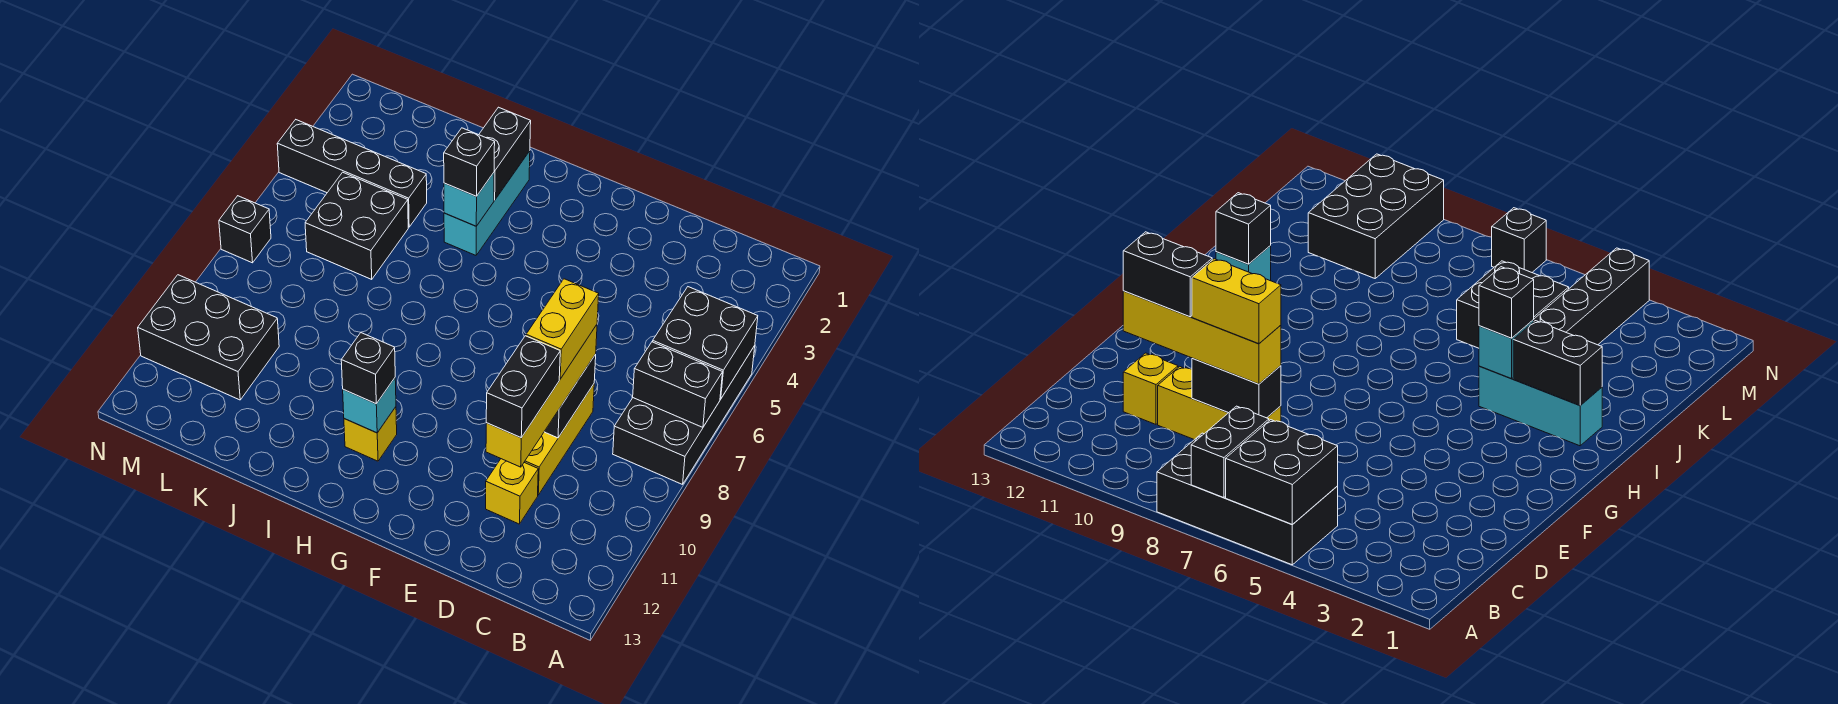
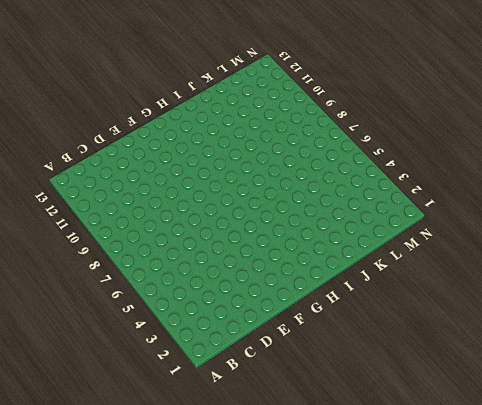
none -> black 2x4 brick [613,346,755,484]
none -> yellow 1x3 brick [524,384,594,495]
none -> yellow 1x1 brick [486,459,538,524]

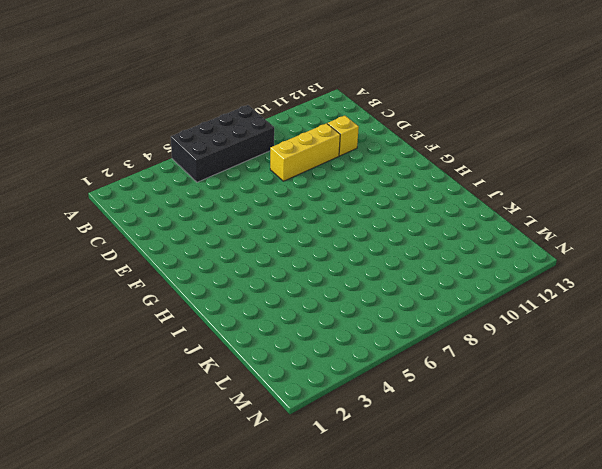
none -> yellow 1x1 brick [344,407,397,461]
none -> cyan 1x3 brick [444,151,530,255]
none -> black 1x4 brick [277,120,427,227]

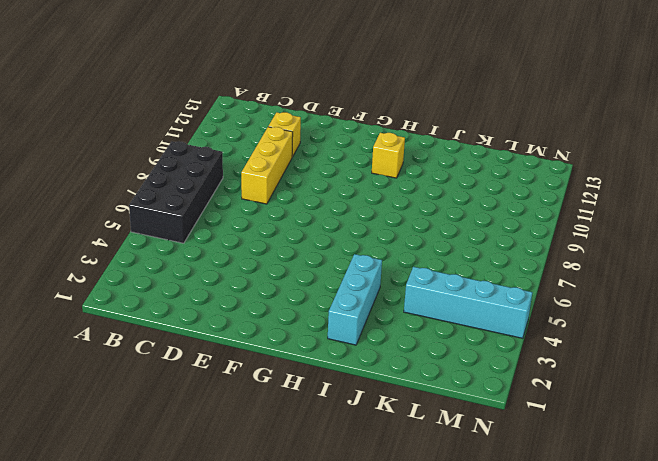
cyan 1x4 brick [404,267,533,338] -> black 1x4 brick [277,120,427,227]
none -> black 2x2 brick [305,172,408,279]
none -> black 2x3 brick [138,275,279,400]
none -> black 1x1 brick [219,196,271,263]

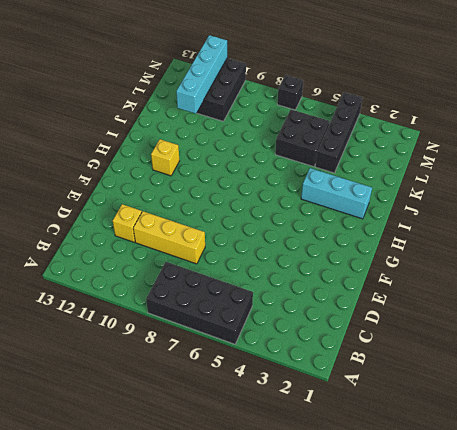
cyan 1x4 brick [176,35,227,114] -> none
none -> black 2x2 brick [653,287,758,399]
none -> black 1x2 brick [633,342,723,427]
none -> black 1x2 brick [544,354,596,438]

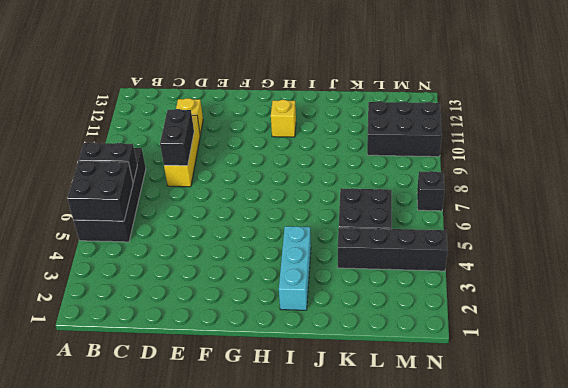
none -> cyan 1x1 brick [343,378,396,433]
none -> black 1x2 brick [479,107,531,200]
none -> cyan 1x1 brick [444,173,494,226]

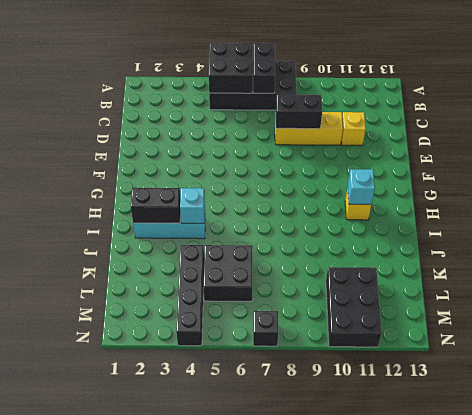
none -> yellow 1x4 brick [486,325,597,467]
none -> black 1x1 brick [341,333,395,404]
none -> black 1x1 brick [444,128,495,196]

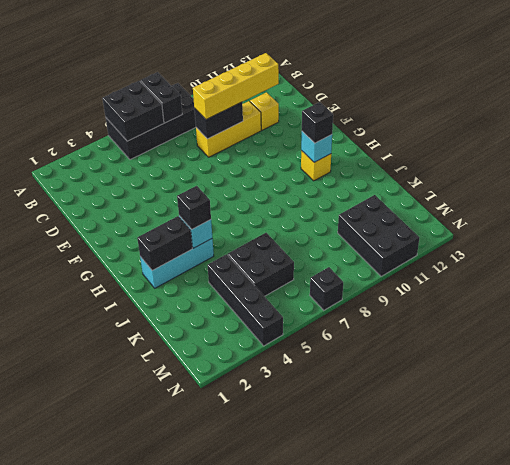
none -> yellow 1x2 brick [526,279,599,379]
none -> black 1x2 brick [486,336,560,438]

